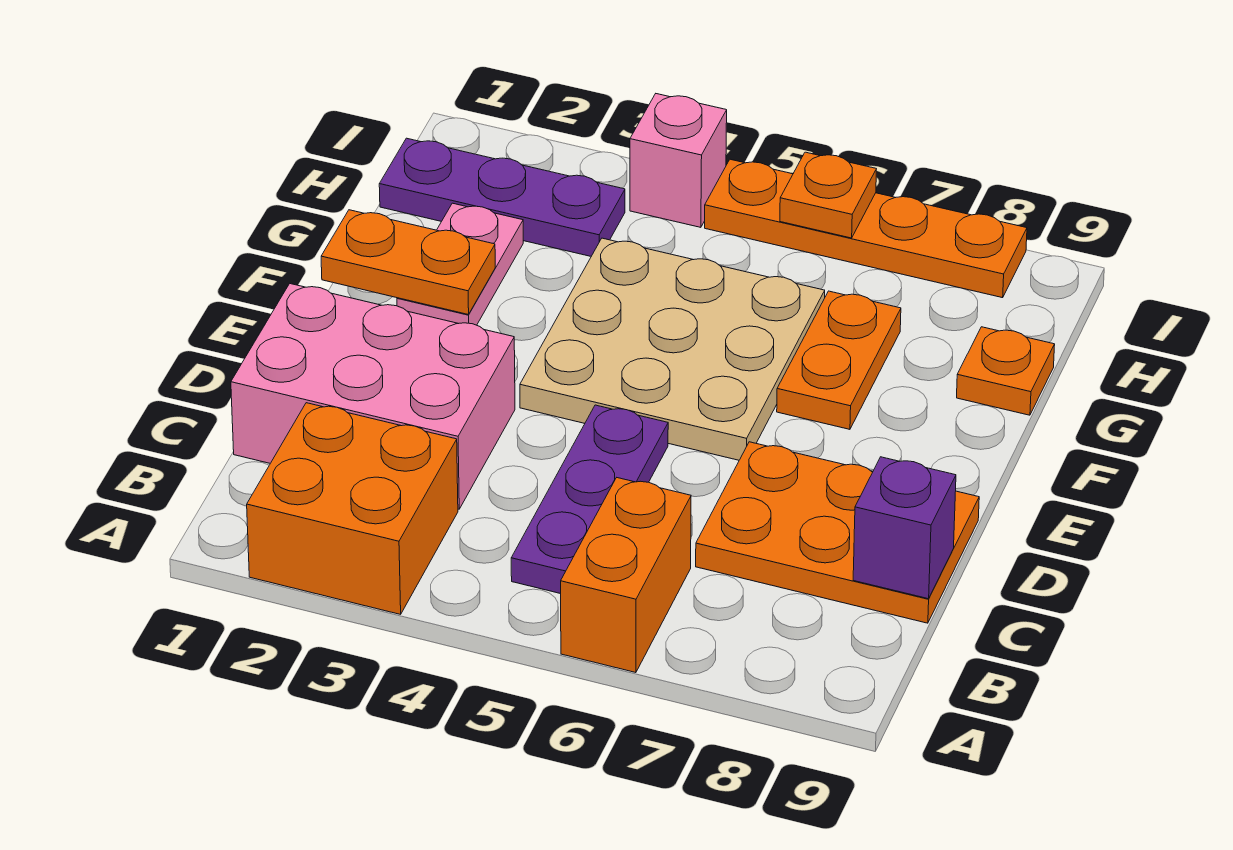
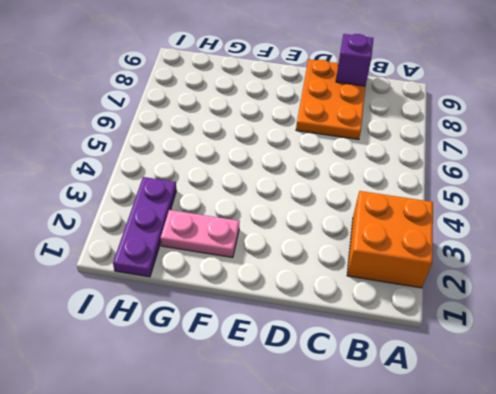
none -> orange 1x2 brick [561,478,691,673]
none -> purple 1x3 plate [511,405,668,594]
none -> pink 2x3 brick [231,284,515,509]

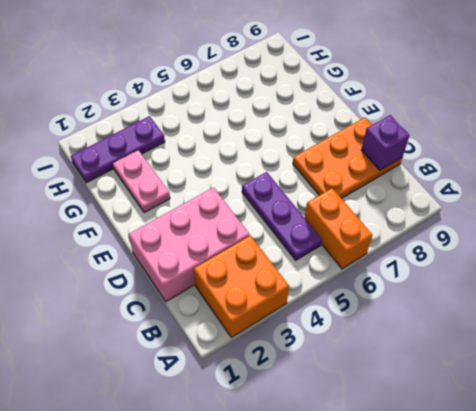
none -> tan 3x3 plate [520,238,825,460]
none -> orange 1x2 plate [777,291,901,429]
none -> orange 1x1 plate [957,327,1055,415]

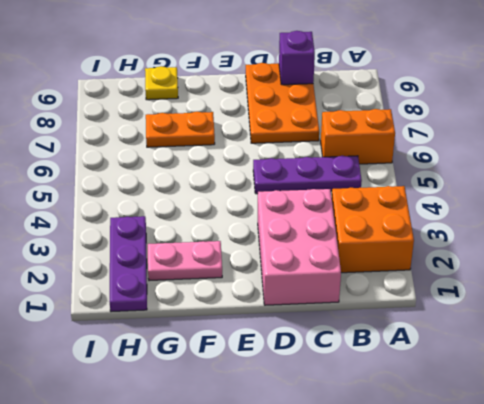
yellow 1x1 plate [145,66,178,100] -> orange 1x1 plate [957,327,1055,415]
none -> tan 3x3 plate [520,238,825,460]
none -> pink 1x1 brick [630,94,727,227]
none -> orange 1x4 plate [705,159,1027,298]

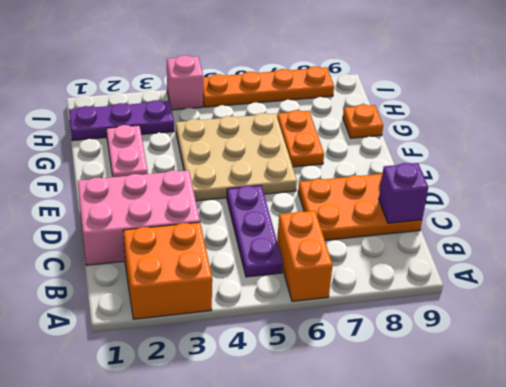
none -> orange 1x2 plate [321,210,495,315]
none -> orange 1x1 plate [780,152,876,238]

